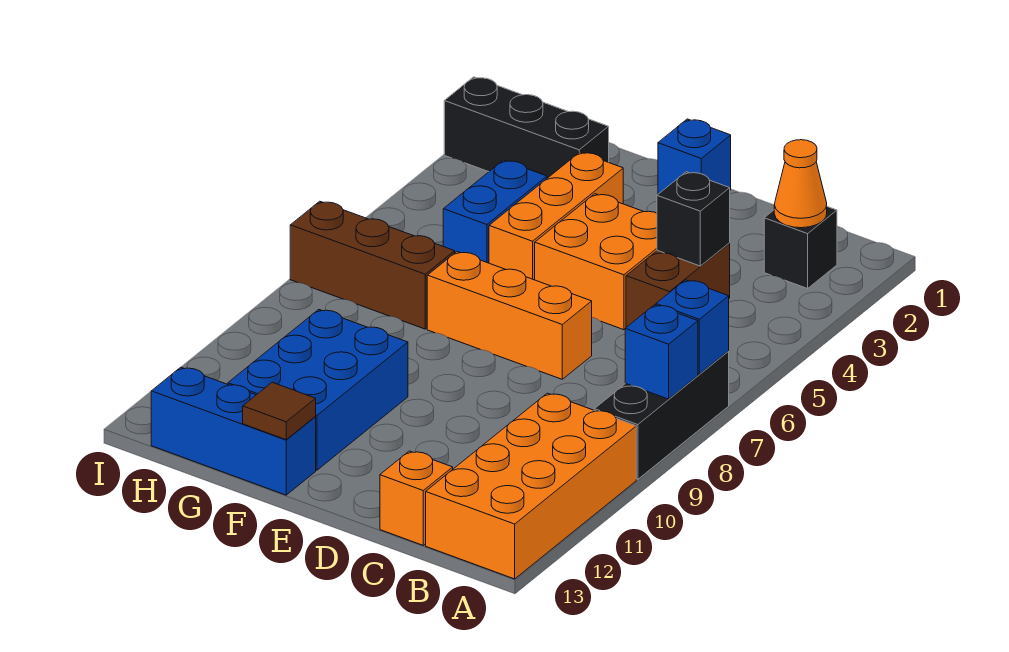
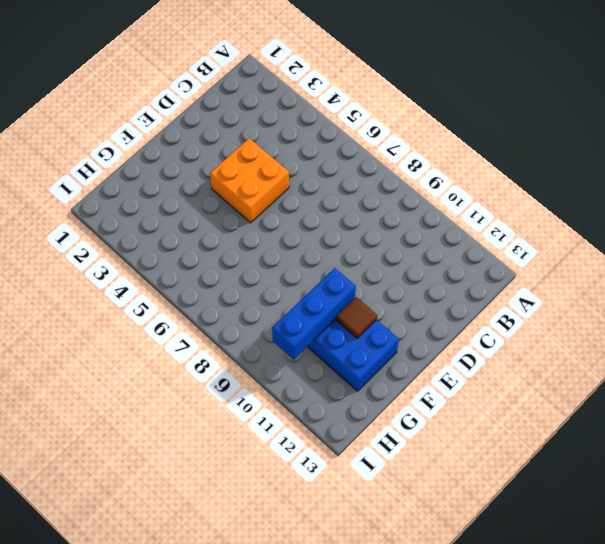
blue 1x3 brick [272,268,356,360] -> blue 1x3 brick moved to [151,367,316,495]
brown 1x1 tile [336,297,377,338] -> brown 1x1 tile moved to [243,382,316,440]
none -> black 1x3 brick [594,351,729,479]
none -> orange 2x4 brick [426,393,636,579]
none -> black 1x1 brick [764,207,837,288]

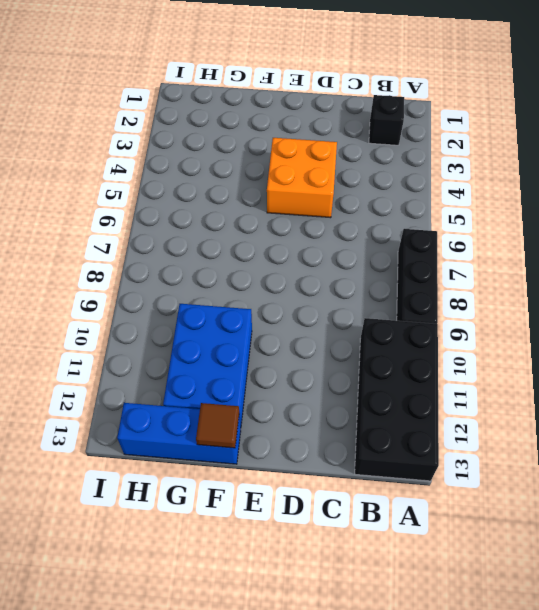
black 2x4 brick [355,318,439,481] -> orange 2x4 brick [426,393,636,579]
none -> brown 1x2 brick [626,243,730,327]
none -> orange 1x1 brick [380,451,453,545]
none -> orange 1x3 brick [427,252,592,379]

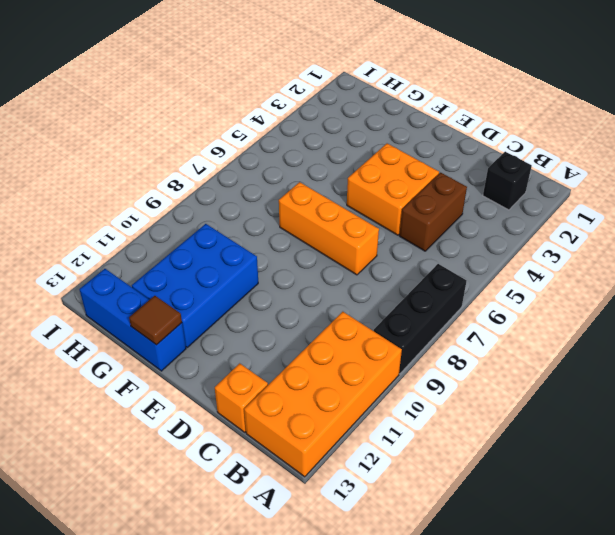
none -> blue 1x1 brick [658,119,731,194]
none -> orange 1x3 brick [489,152,623,280]
none -> black 1x3 brick [444,77,609,178]

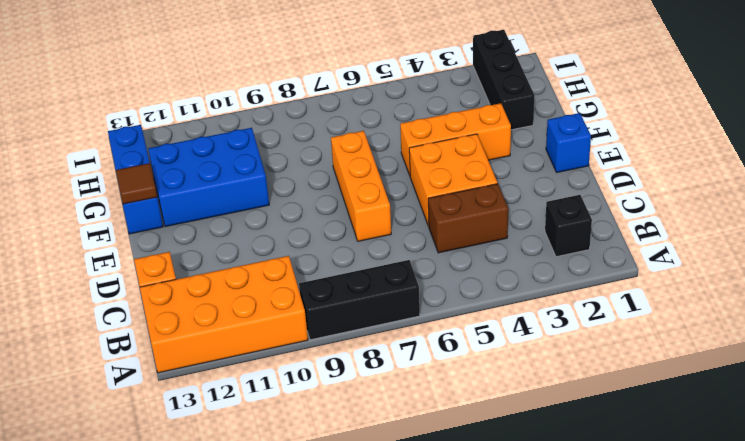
none -> blue 1x2 brick [443,160,547,263]
none -> brown 1x3 brick [290,201,455,329]
none -> blue 1x1 brick [656,280,729,374]

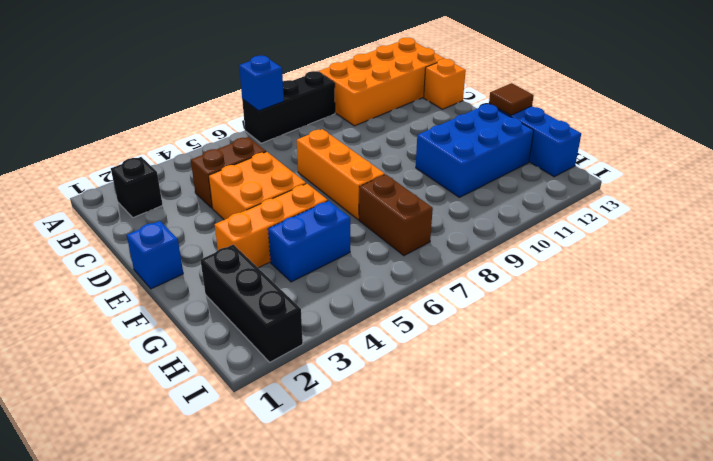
brown 1x2 brick [359,175,433,256] -> brown 1x3 brick [290,201,455,329]
none -> blue 1x1 brick [625,305,698,399]
none -> orange 1x1 cone [774,140,827,228]
none -> black 1x1 brick [657,172,730,266]

